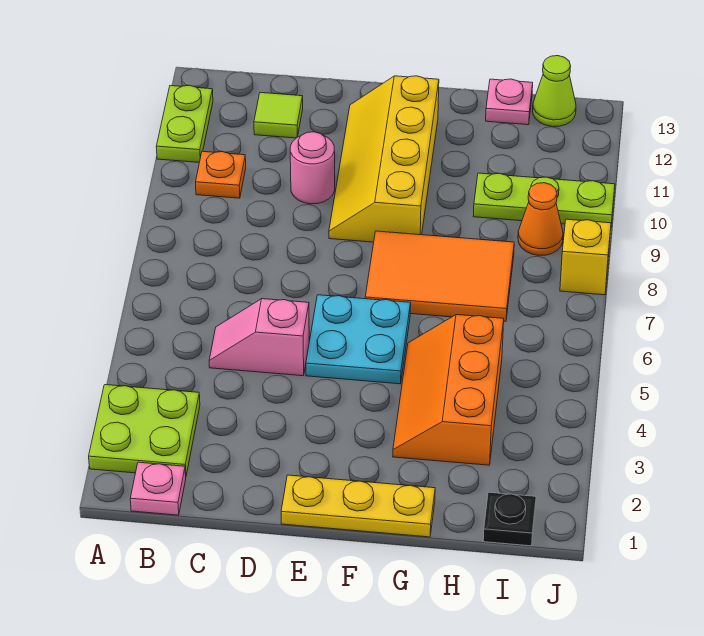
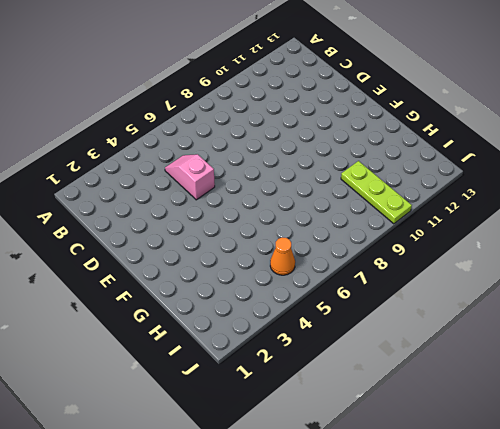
orange 1x1 cone [270,237,295,275] -> orange 1x1 cone moved to [518,183,563,255]
none -> lime 2x2 plate [89,385,200,475]
none -> lime 1x2 plate [156,85,213,162]
none -> pink 1x1 plate [130,462,186,515]

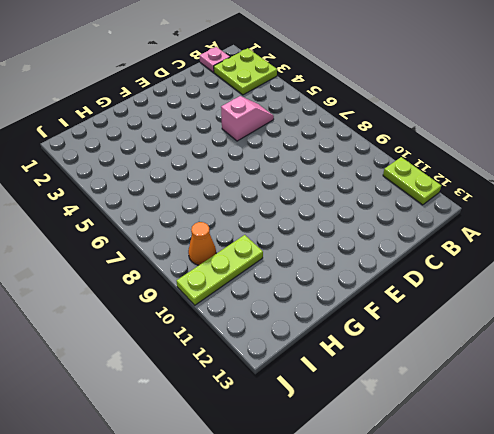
none -> orange 1x1 plate [196,151,246,198]
none -> lime 1x1 tile [254,93,303,138]
none -> pink 1x1 round brick [290,132,335,204]

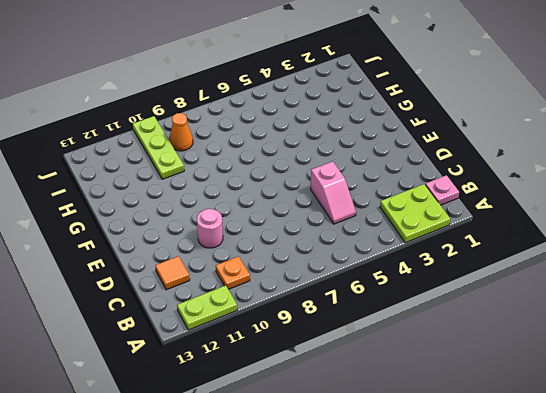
orange 1x1 tile [155,256,190,290] -> lime 1x1 tile [254,93,303,138]
none -> yellow 1x3 plate [281,475,435,537]
none -> cyan 2x2 plate [306,295,411,384]
none -> yellow 2x4 slope [329,76,439,242]

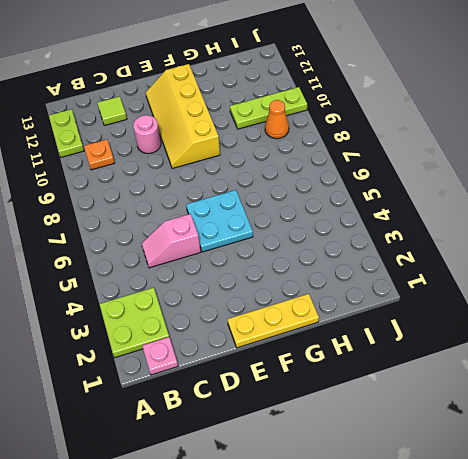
none -> orange 2x3 tile [365,231,514,321]
none -> orange 2x3 slope [393,315,504,465]
none -> pink 1x1 plate [486,79,533,125]

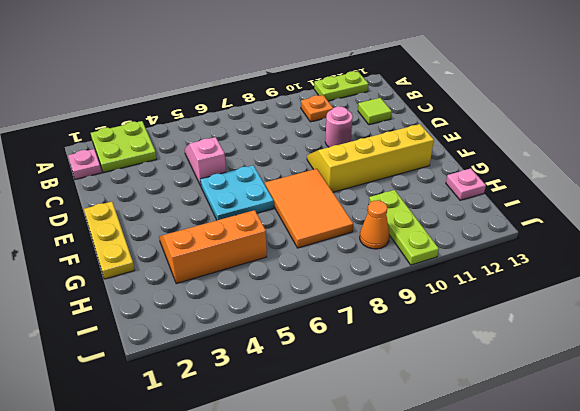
none -> black 1x1 plate [483,492,536,546]
none -> lime 1x1 cone [533,56,576,127]
none -> yellow 1x1 brick [560,219,611,295]

